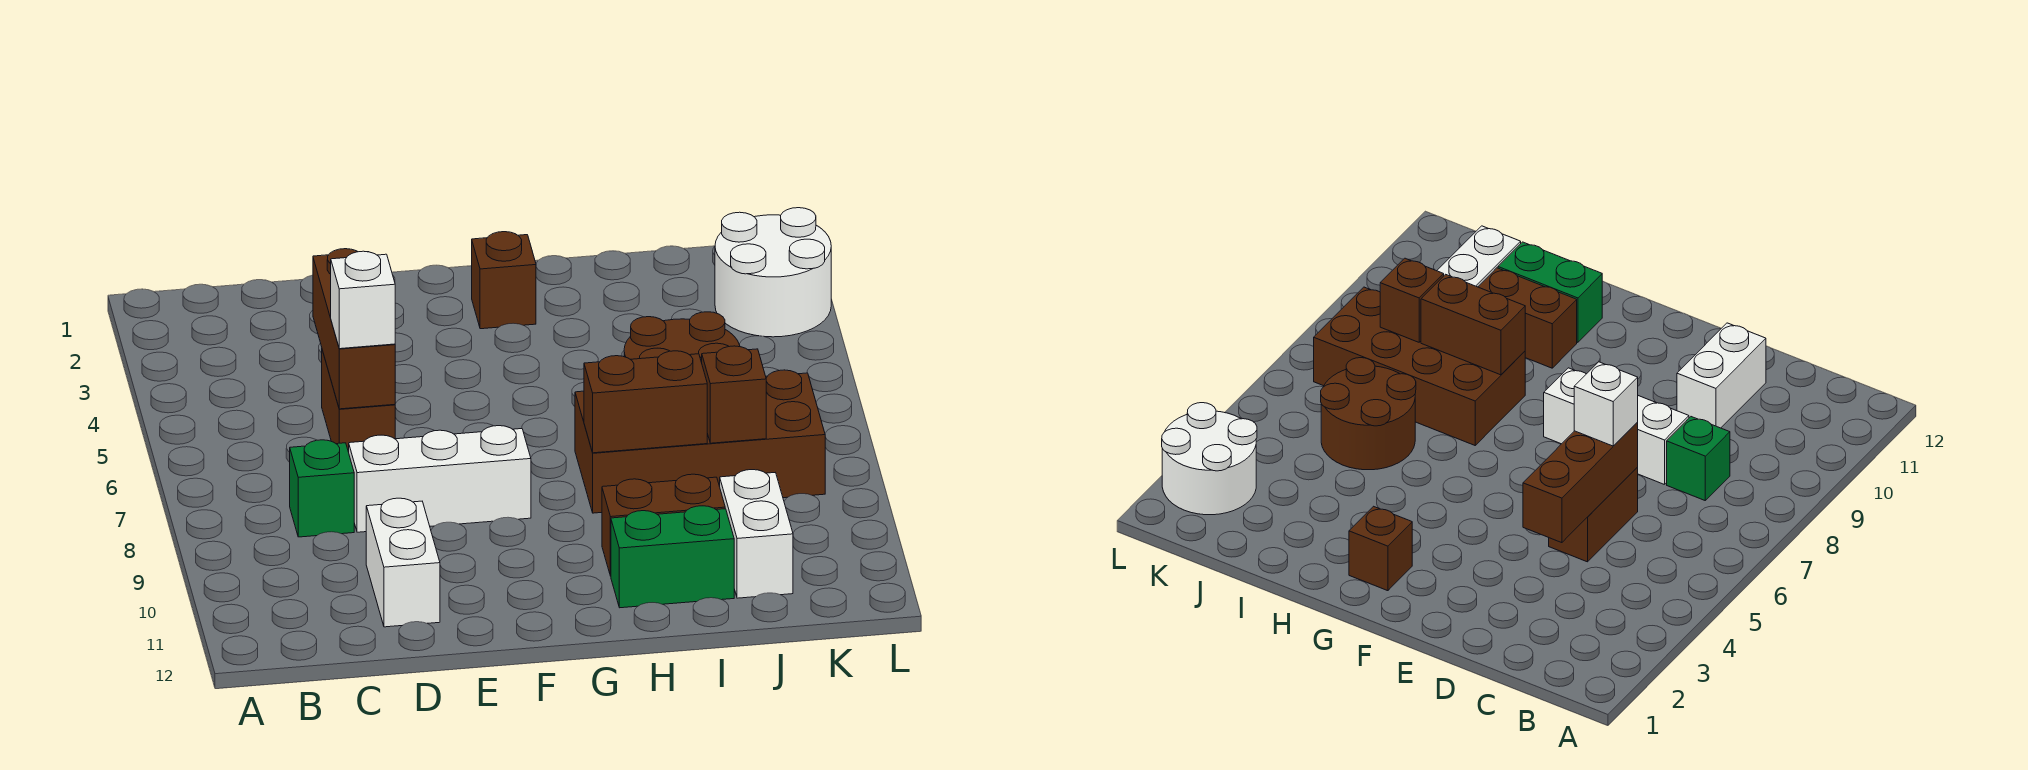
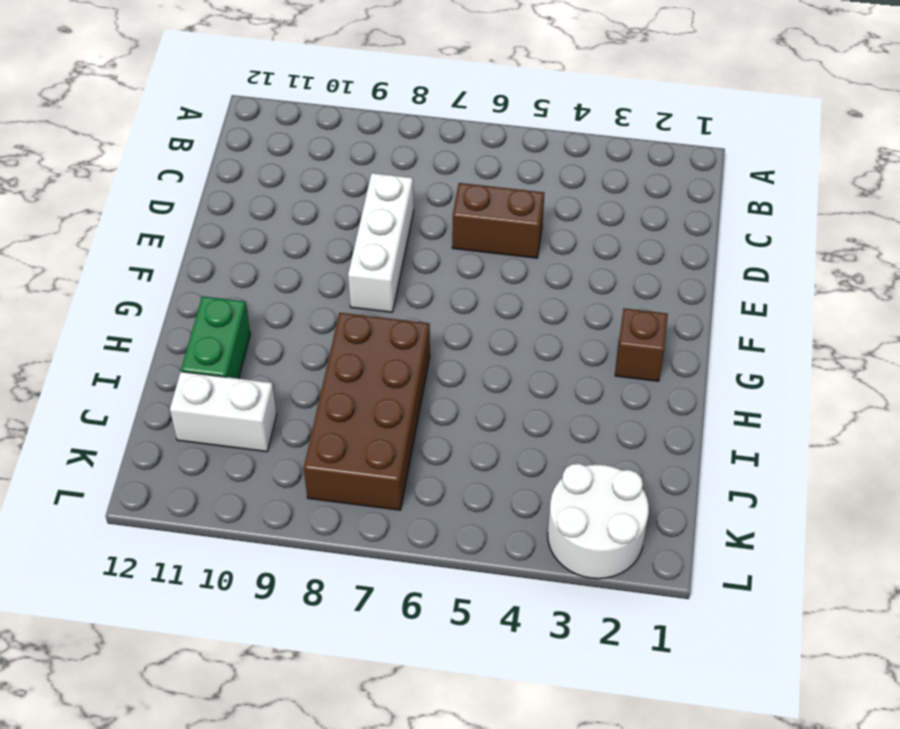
none -> green 1x1 brick [290,440,354,537]
none -> white 1x2 brick [366,498,440,627]
none -> brown 1x2 brick [602,474,725,576]

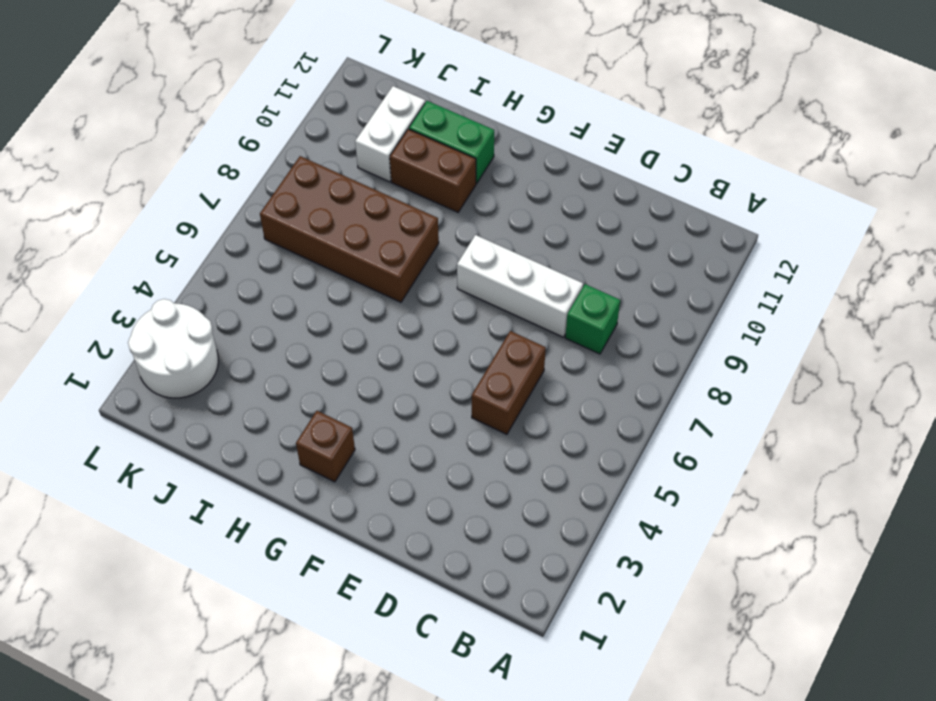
none -> white 1x2 brick [366,498,440,627]
none -> brown 2x2 round brick [624,312,740,362]
none -> brown 1x3 brick [313,249,395,409]

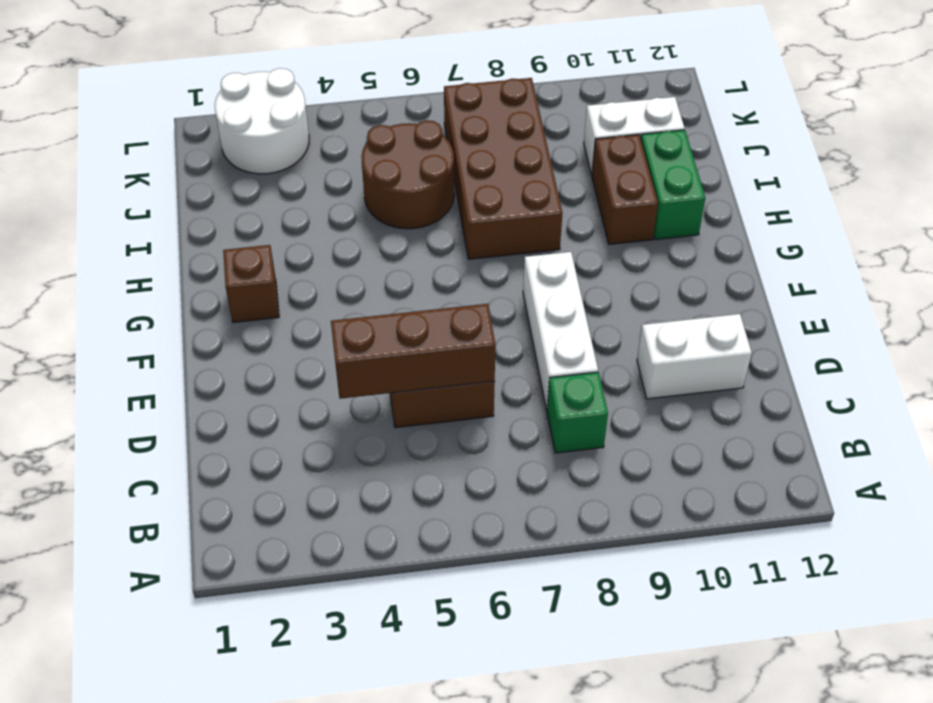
none -> brown 1x2 brick [584,351,707,453]
none -> brown 1x1 brick [702,346,766,443]
none -> white 1x1 brick [331,251,395,349]

